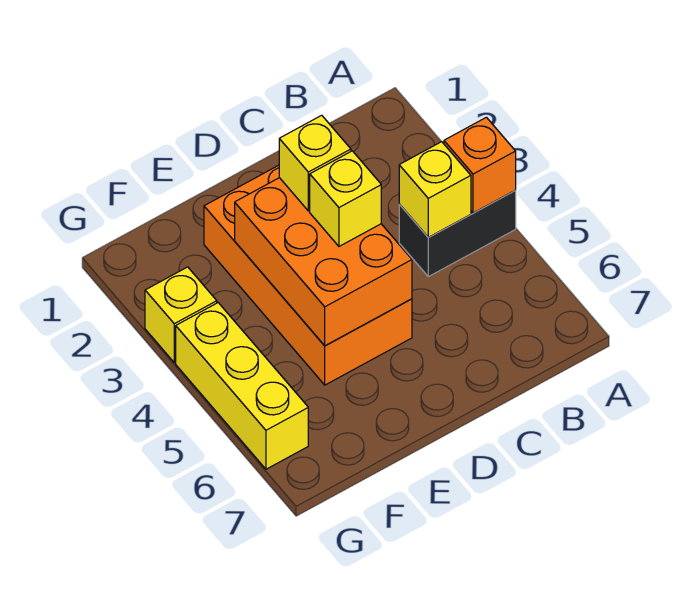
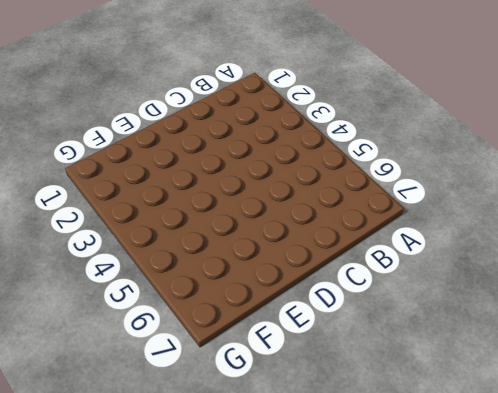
none -> black 1x2 brick [399,191,516,277]
none -> orange 2x4 brick [204,165,412,385]

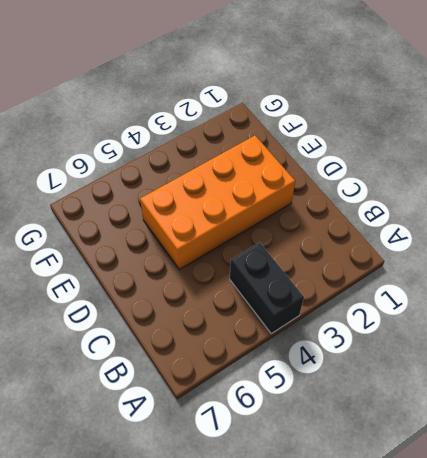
none -> yellow 1x1 brick [145,267,217,363]
none -> yellow 1x3 brick [176,303,308,469]

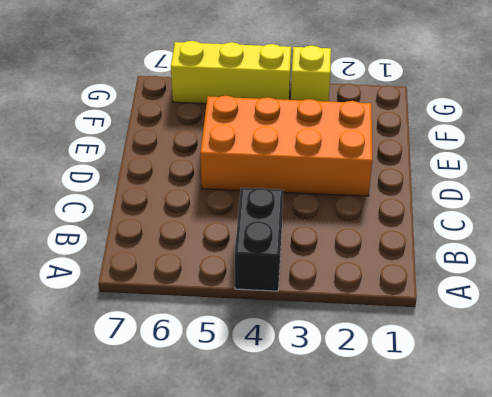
none -> orange 1x1 brick [444,117,516,213]
none -> yellow 1x1 brick [399,142,471,237]

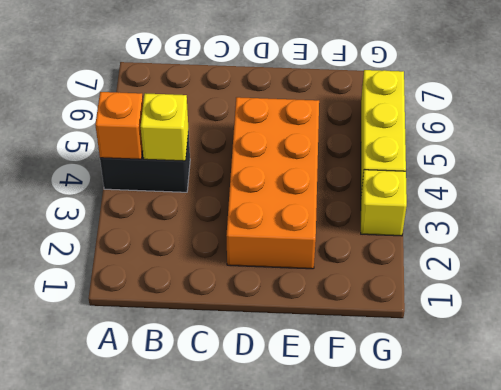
none -> orange 2x3 brick [235,178,412,346]
none -> yellow 1x1 brick [279,115,351,211]

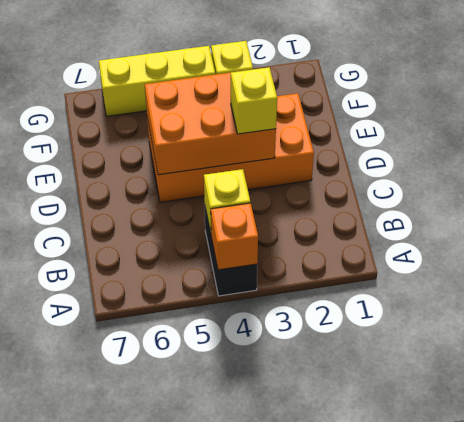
none -> yellow 1x1 brick [310,151,381,246]

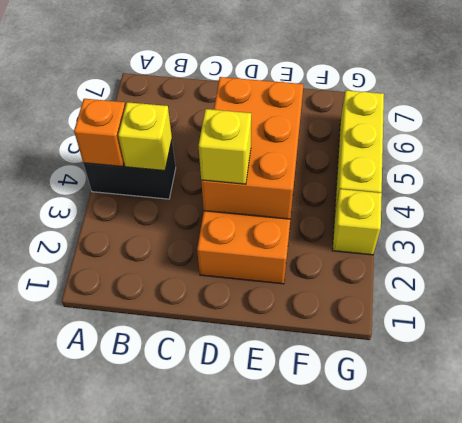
none -> yellow 1x1 brick [310,151,381,246]

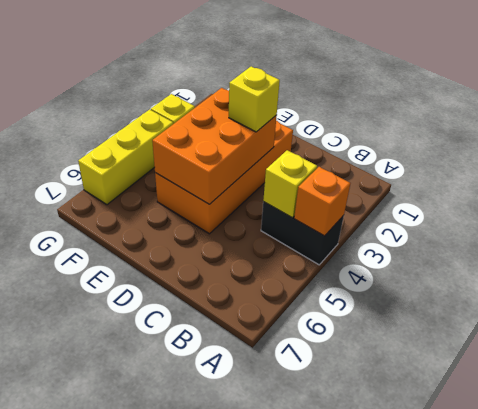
none -> yellow 1x1 brick [310,151,381,246]

